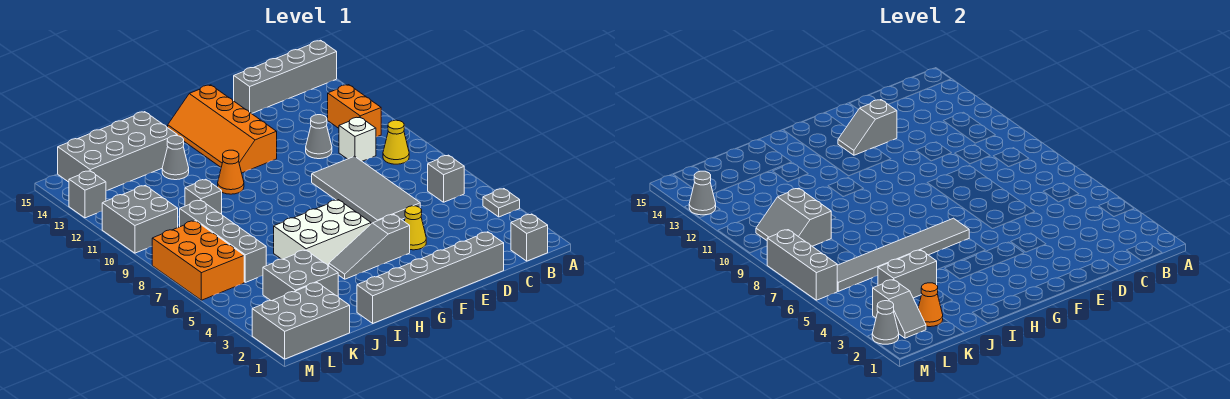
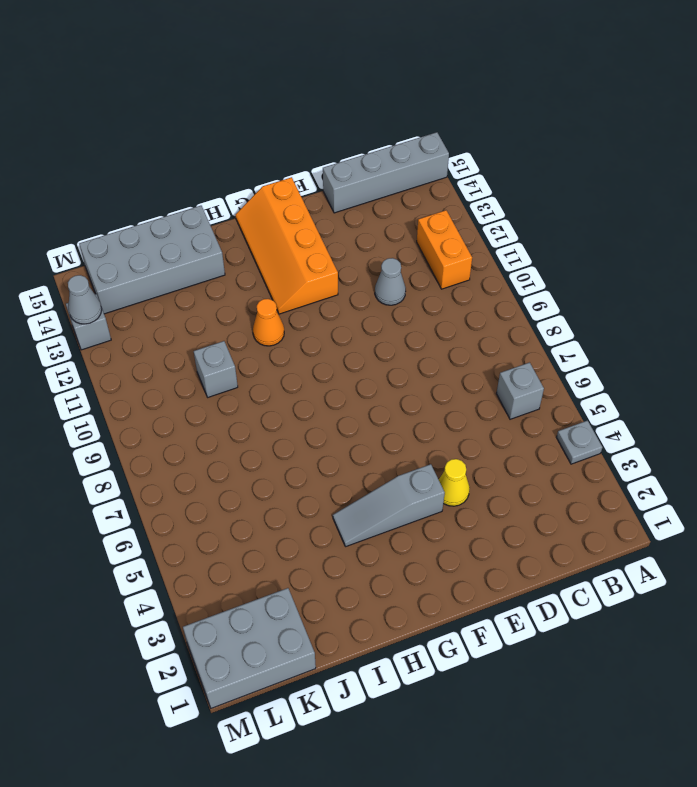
none -> grey 1x1 brick [511,214,548,261]
none -> yellow 1x1 cone [383,120,409,164]
none -> white 1x1 brick [339,117,376,161]
none -> grey 1x6 brick [357,232,504,323]

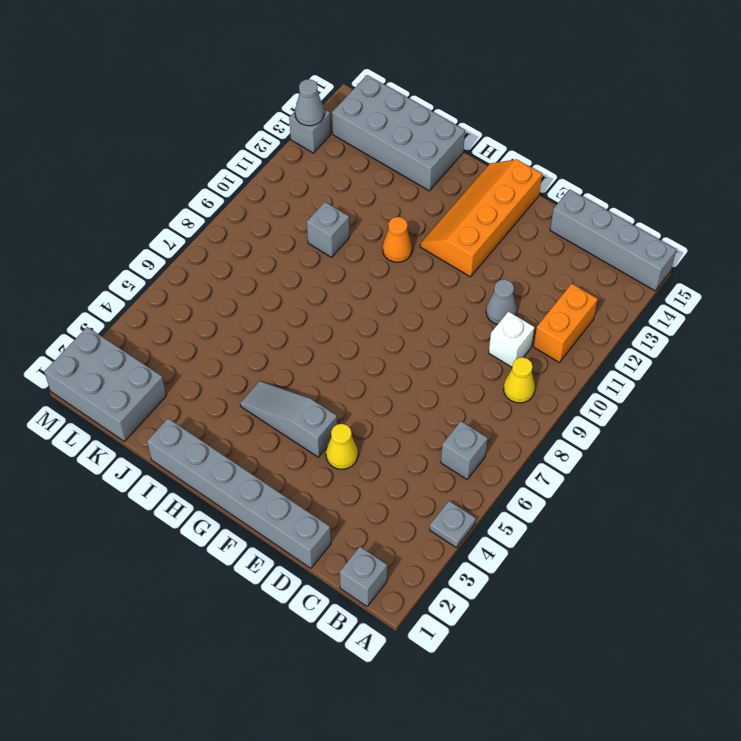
none -> grey 2x4 tile [312,156,420,224]
none -> white 2x3 brick [274,200,371,266]
none -> grey 1x1 cone [162,136,189,180]
none -> grey 2x2 brick [263,250,338,301]

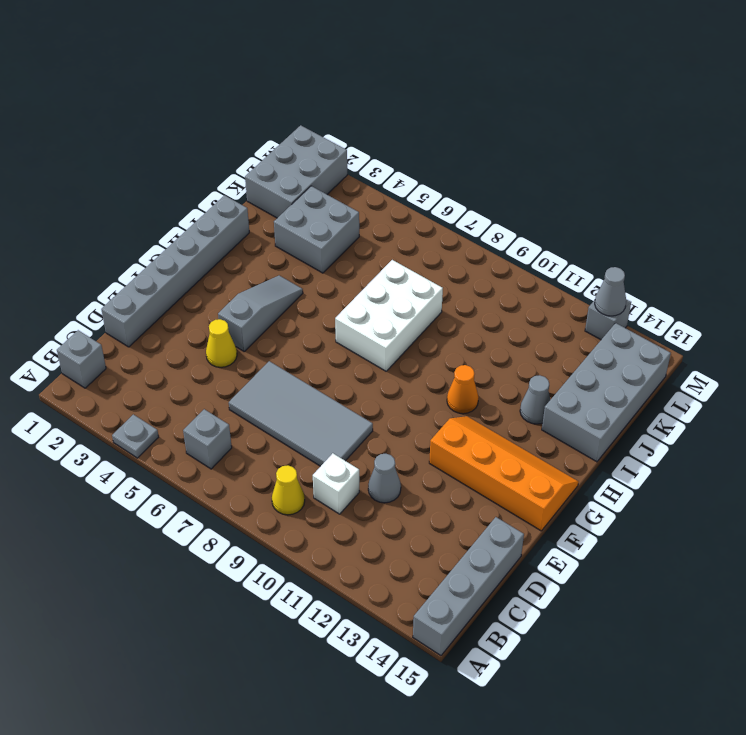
white 2x3 brick [335,260,443,371] -> white 2x3 brick moved to [274,200,371,266]
none -> orange 1x2 brick [328,85,381,137]
none -> grey 1x1 brick [185,179,222,214]
none -> grey 1x4 brick [180,200,266,282]
none -> orange 2x3 brick [152,221,244,300]

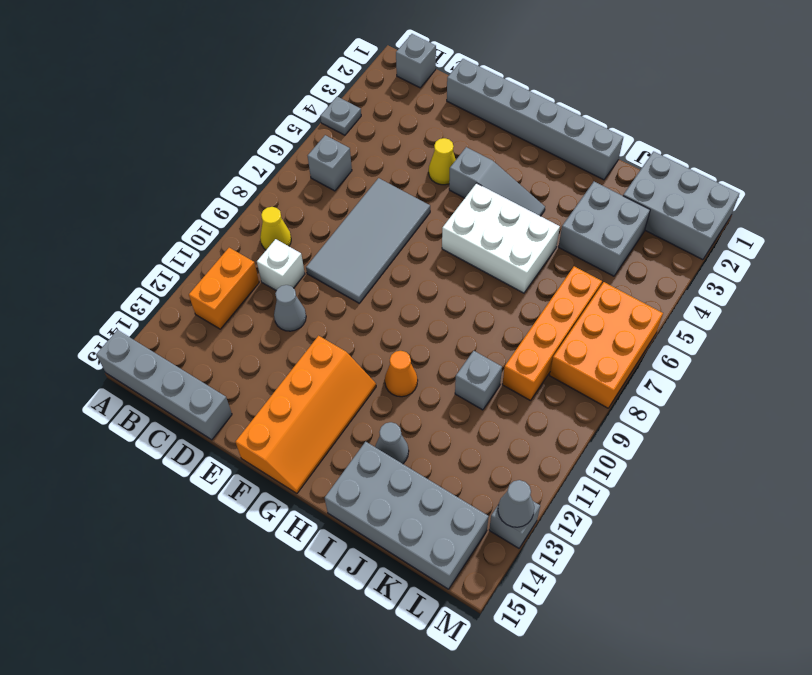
orange 1x4 brick [502,266,602,401] -> grey 1x4 brick [180,200,266,282]
none -> grey 2x2 brick [102,185,178,253]
none -> grey 1x2 slope [838,100,897,155]
none -> grey 1x6 tile [837,218,969,291]
none -> grey 1x2 brick [878,250,937,298]

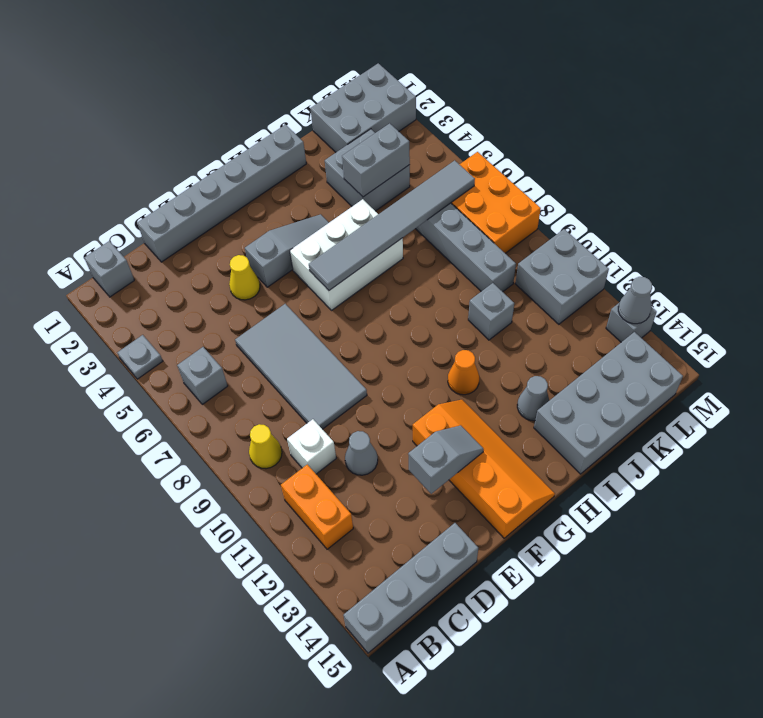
none -> orange 1x1 cone [918,283,943,327]
none -> grey 2x2 slope [756,188,831,246]
none -> grey 1x2 slope [873,279,926,338]
none -> grey 1x1 cone [872,301,899,344]

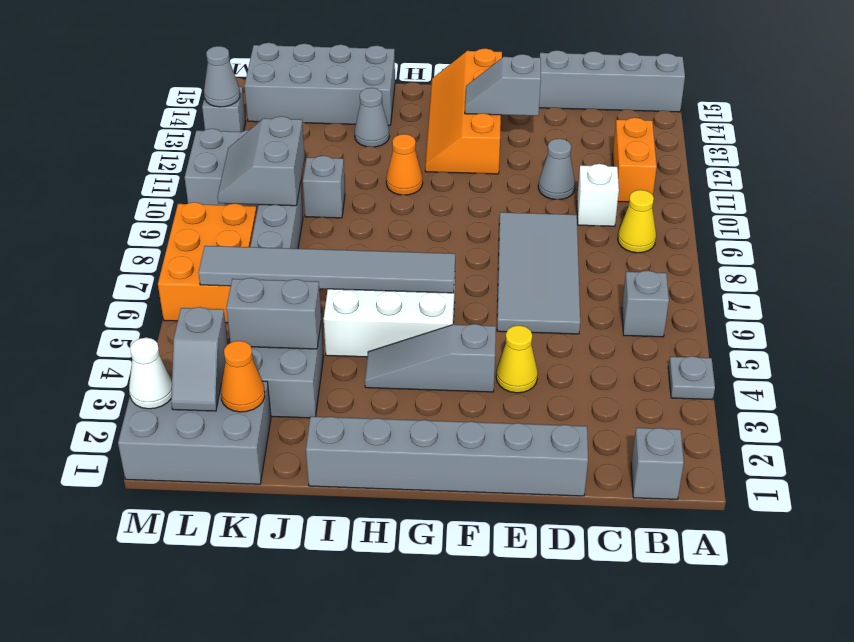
white 1x1 cone [129,338,172,409] -> grey 1x1 cone [872,301,899,344]
none -> grey 1x3 brick [767,230,837,300]

